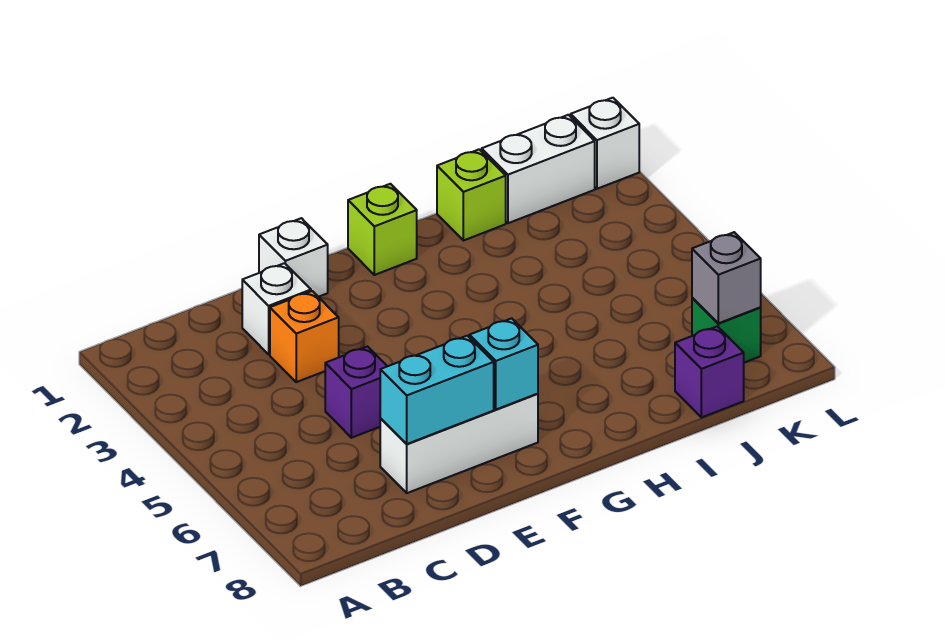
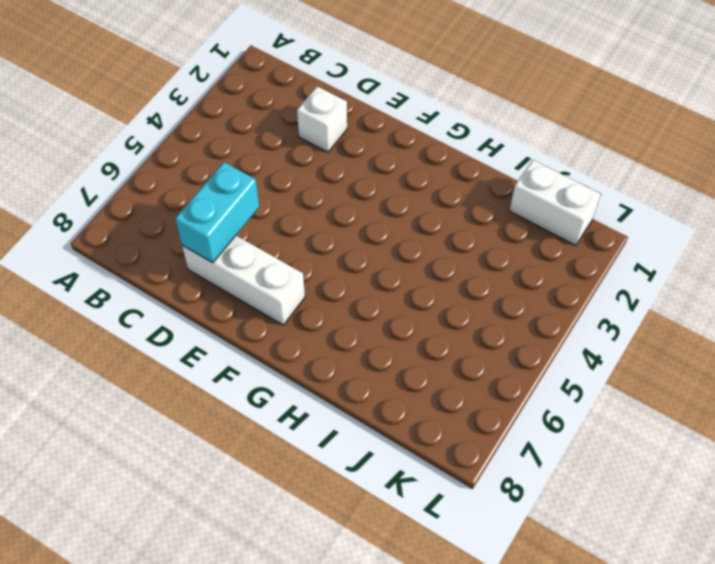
cyan 1x2 brick [175,162,259,263] -> cyan 1x2 brick turned to [380,336,494,444]
none -> orange 1x1 brick [270,291,339,382]
none -> purple 1x1 brick [325,347,387,438]
none -> white 1x1 brick [259,218,328,297]

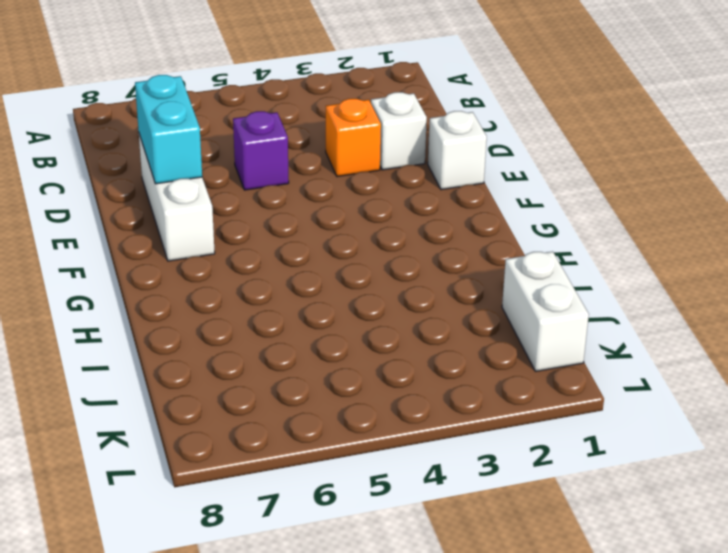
none -> lime 1x1 brick [348,184,417,275]
none -> lime 1x1 brick [437,149,506,241]
none -> purple 1x1 brick [675,326,744,418]

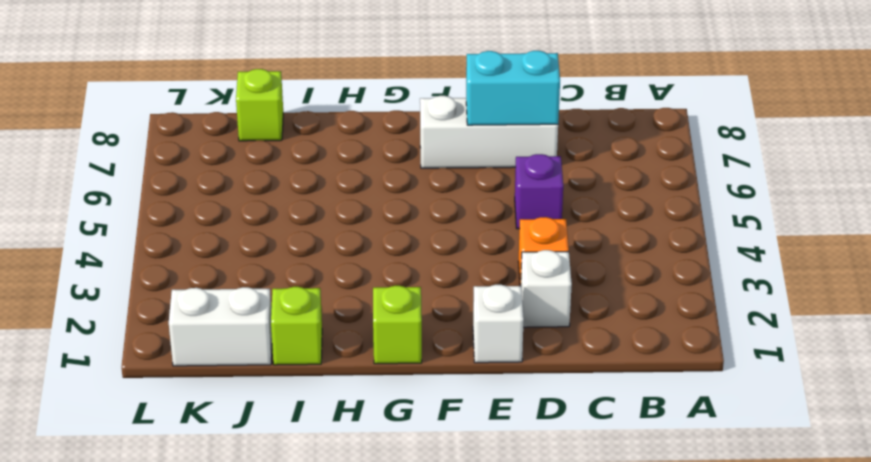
lime 1x1 brick [236,69,283,141] -> purple 1x1 brick [675,326,744,418]
none -> green 1x1 brick [692,298,761,363]
none -> white 1x1 brick [571,98,639,189]
none -> cyan 1x1 brick [469,318,538,409]

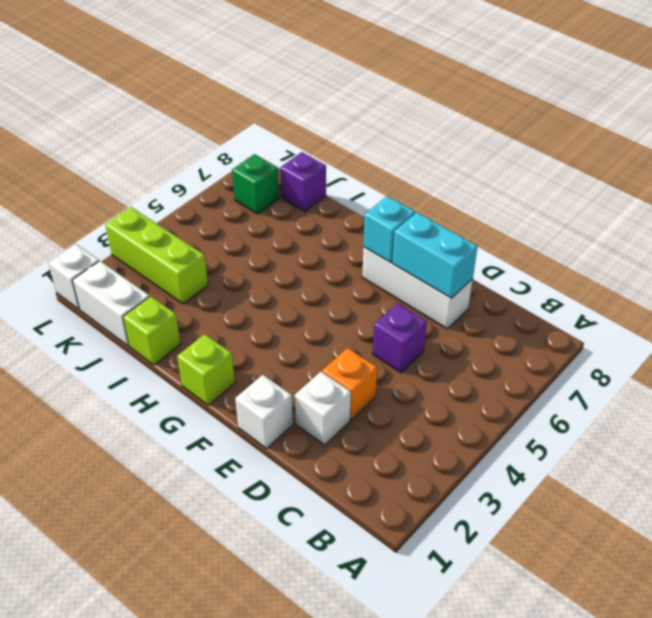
lime 1x3 brick [105,207,208,304] -> none
none -> grey 1x1 brick [692,232,761,323]

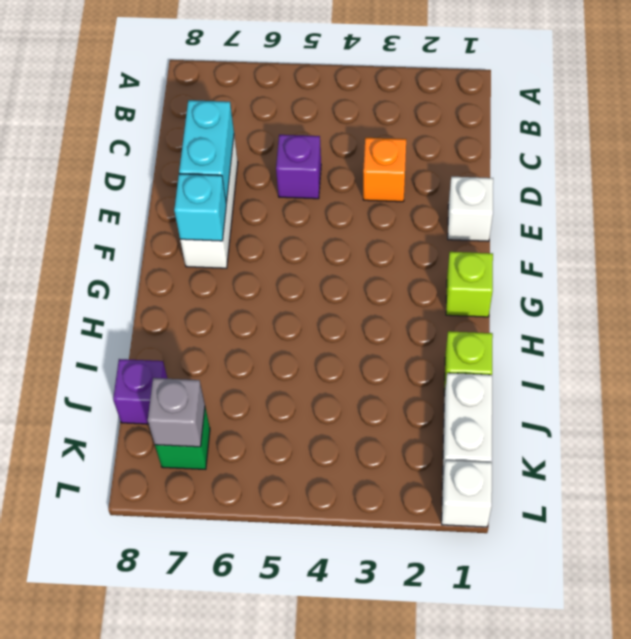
none -> white 1x1 brick [242,263,311,354]

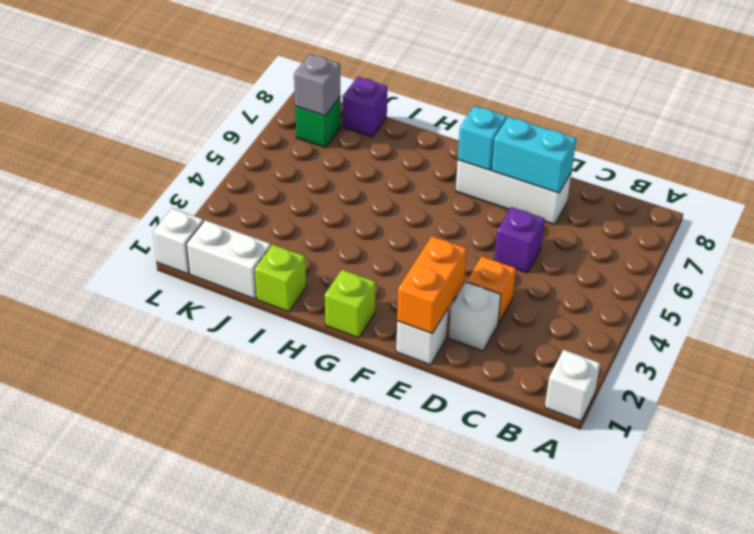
white 1x1 brick [545,350,600,421] -> none
orange 1x2 brick [397,236,467,334] -> none

